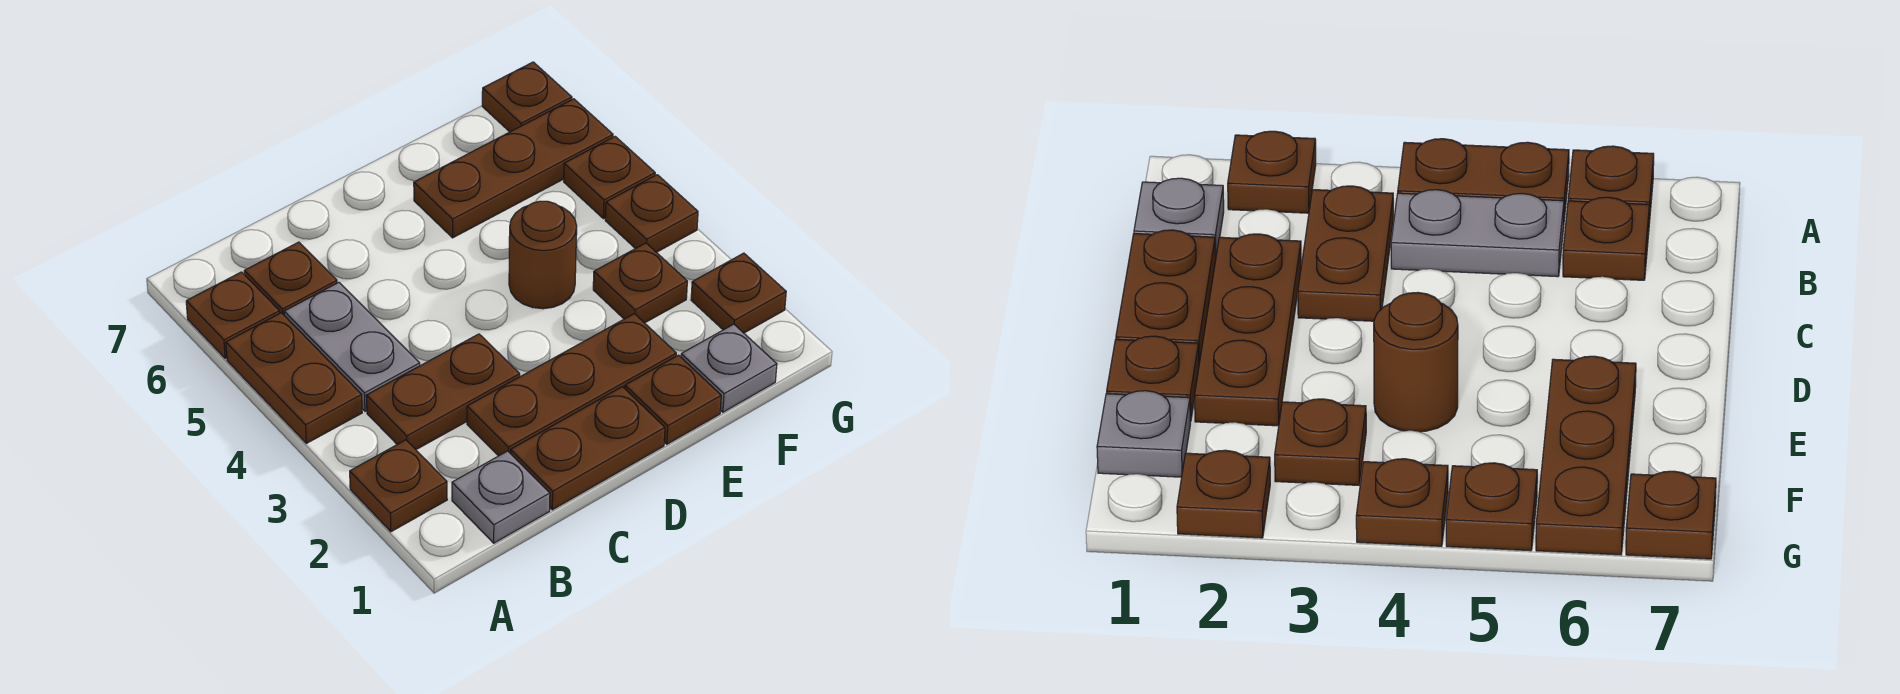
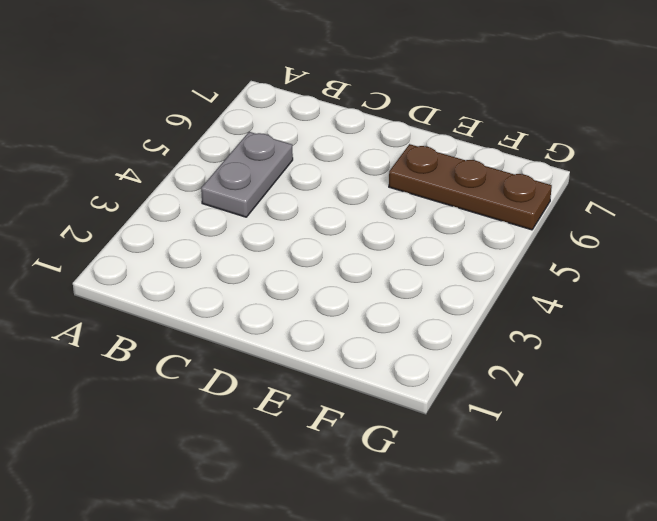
none -> brown 1x1 plate [350,440,447,532]
none -> brown 1x2 plate [226,313,362,443]
none -> brown 1x1 plate [186,272,280,359]

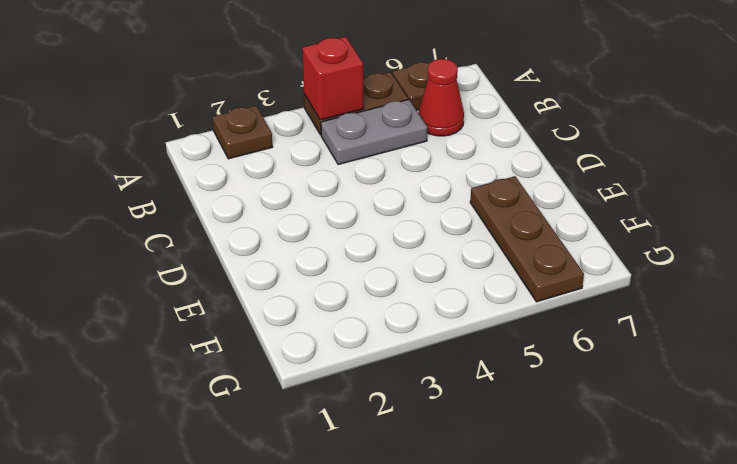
red 1x1 brick [302,37,363,120] -> none
red 1x1 cone [418,59,464,136] -> brown 1x1 plate [244,242,337,315]
none -> grey 1x1 plate [452,451,550,543]
none -> brown 1x2 plate [366,334,520,449]
none -> brown 1x2 plate [511,387,665,510]

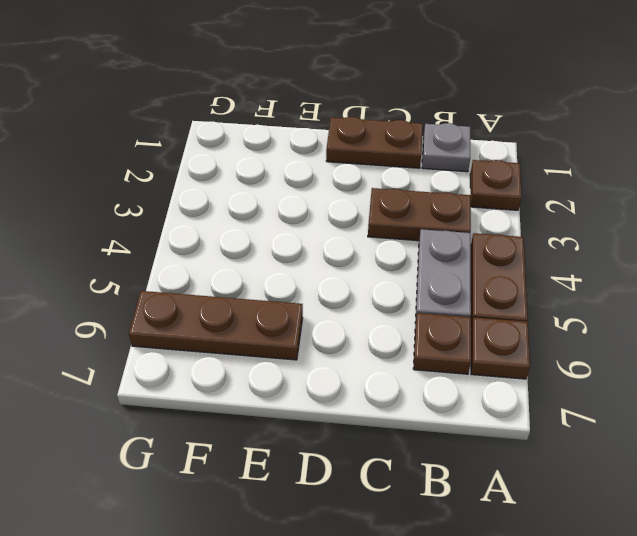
none -> brown 1x3 plate [467,314,676,456]
none -> brown 1x1 plate [625,355,721,444]
none -> brown 1x1 round brick [509,201,577,309]

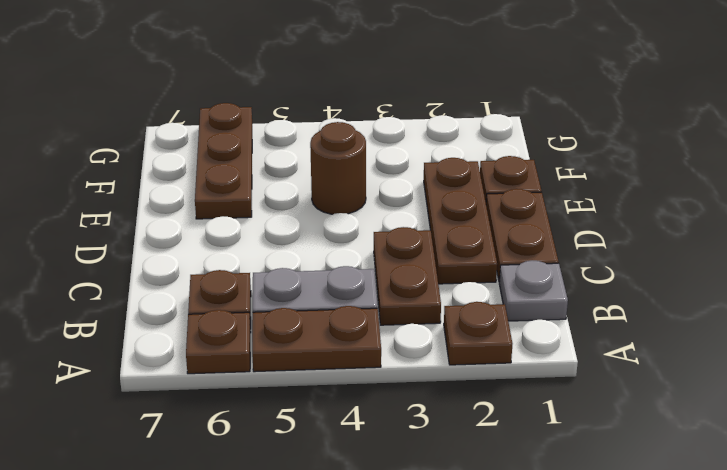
none -> grey 1x1 plate [681,324,777,412]
none -> brown 1x1 plate [593,243,687,323]
none -> brown 1x1 plate [691,253,786,333]

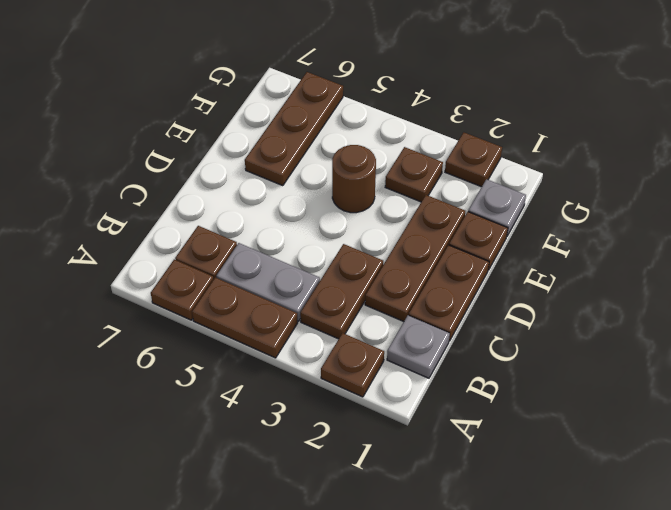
none -> brown 1x1 plate [605,175,698,252]
none -> brown 1x1 plate [564,137,655,219]
none -> brown 1x1 plate [482,62,572,132]

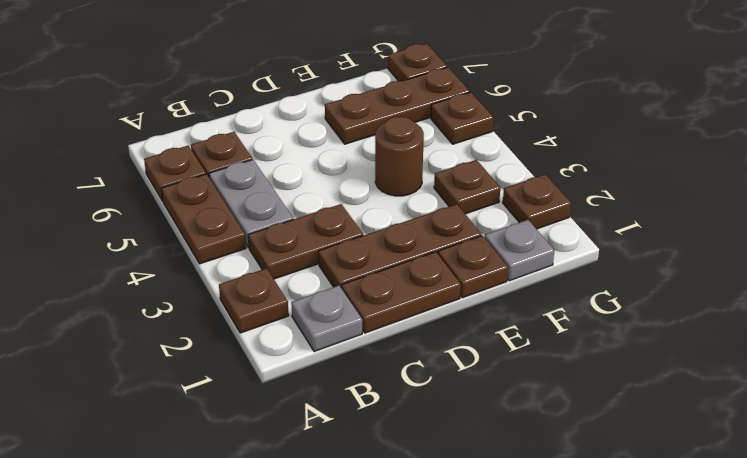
none -> brown 1x1 plate [605,175,698,252]

